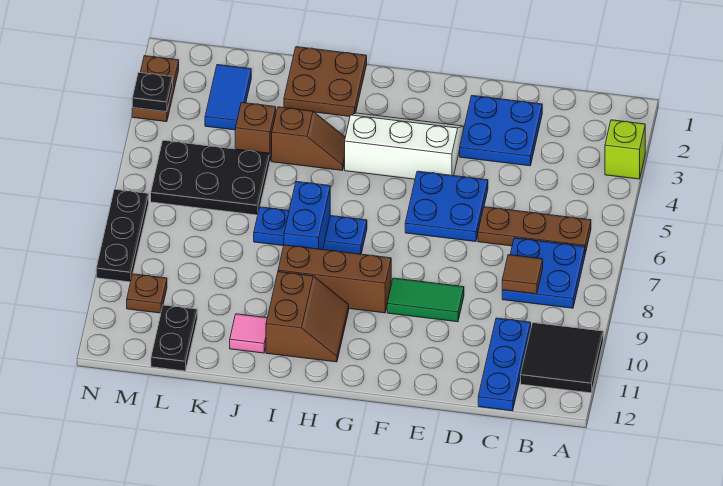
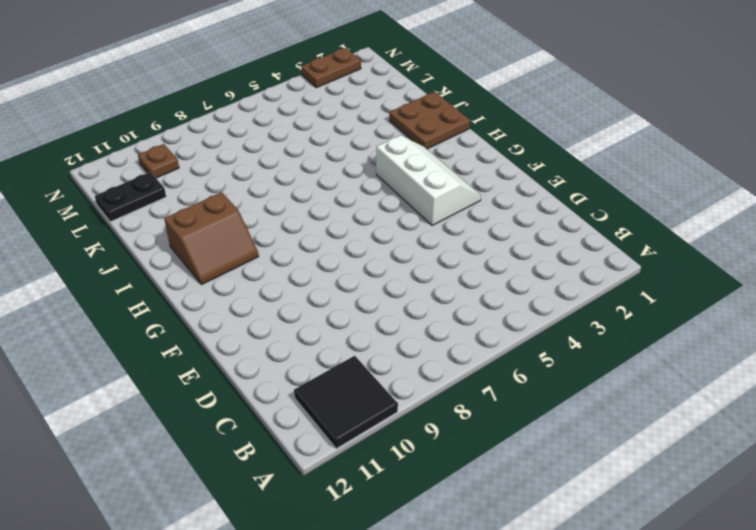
none -> lime 1x1 brick [605,120,645,179]
none -> brown 1x3 plate [478,207,591,254]
none -> blue 2x2 plate [502,238,585,308]

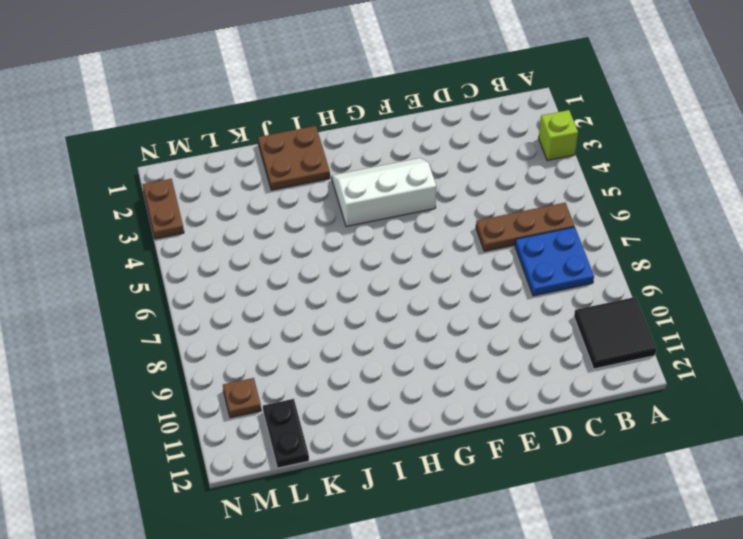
none -> blue 1x3 plate [478,318,531,411]
none -> blue 2x2 plate [460,96,542,166]
none -> blue 2x2 plate [405,171,488,242]

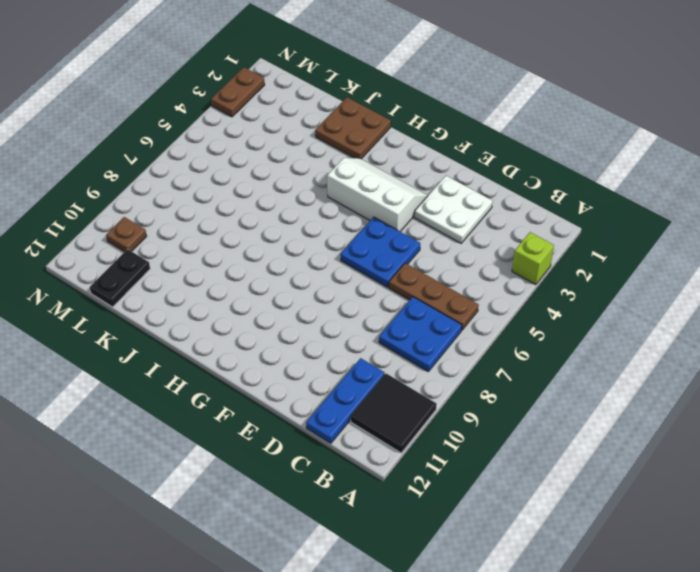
white 2x2 plate [414,176,493,243] -> blue 2x2 plate [460,96,542,166]
none -> green 1x2 tile [387,278,464,322]
none -> brown 1x3 brick [278,245,391,313]
none -> blue 1x3 plate [254,207,367,254]

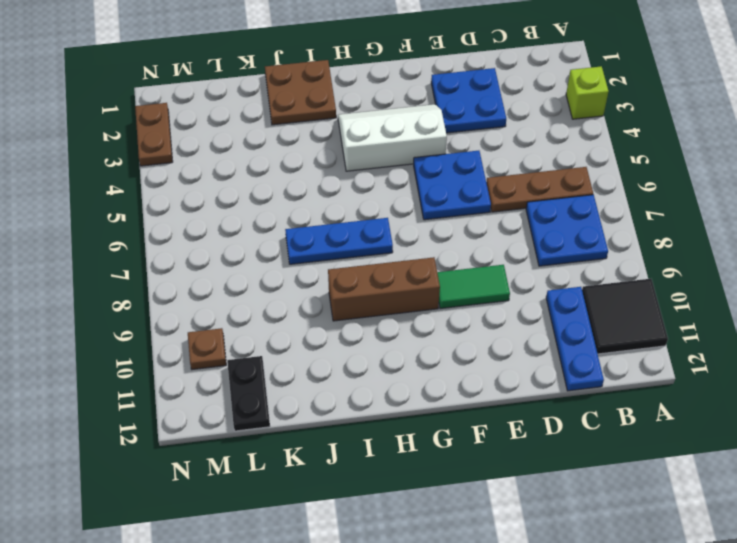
none -> brown 2x2 slope [266,272,349,362]
none -> brown 1x2 slope [272,107,345,170]
none -> pink 1x1 tile [230,314,267,353]

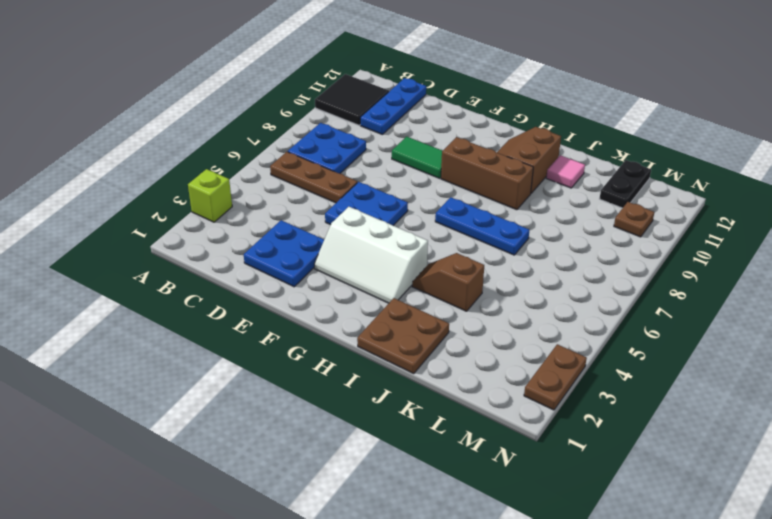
none -> brown 1x1 brick [235,102,276,160]
none -> black 2x3 plate [151,140,270,215]
none -> blue 1x2 tile [205,65,251,130]

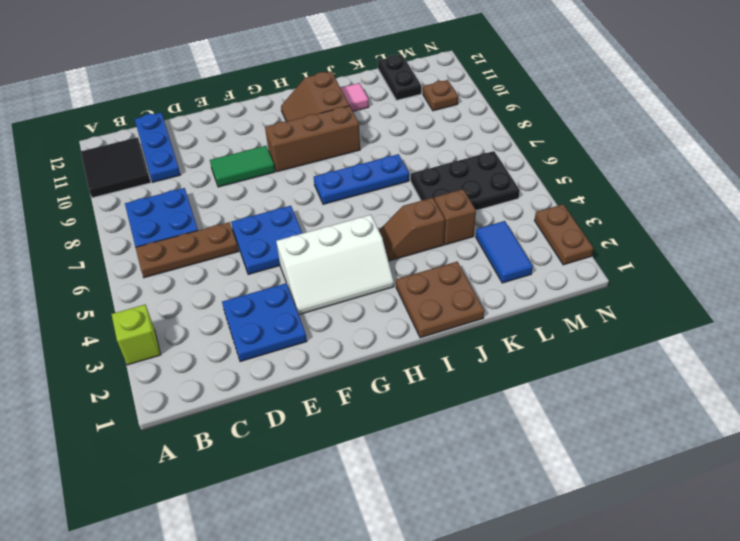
none -> black 1x3 plate [96,189,149,282]
none -> brown 1x1 tile [502,255,543,294]
none -> blue 1x2 brick [284,181,330,250]

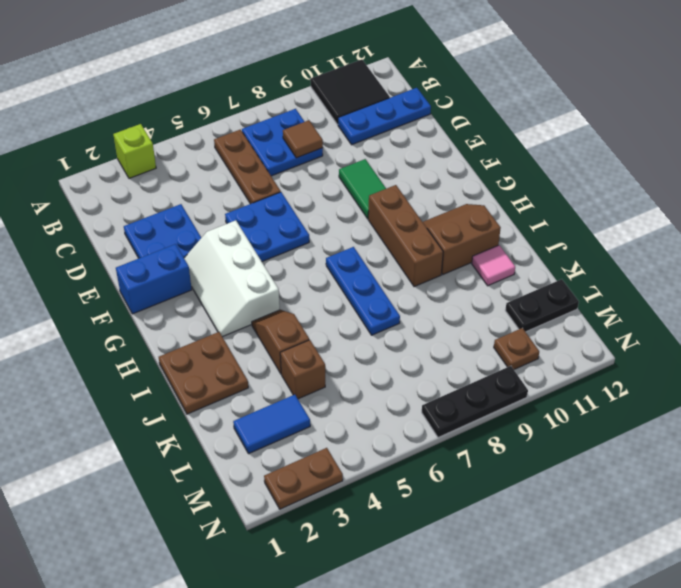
blue 1x2 brick [116,244,192,314] -> blue 1x2 brick moved to [284,181,330,250]
none -> black 2x3 plate [151,140,270,215]
none -> black 1x1 plate [132,72,173,112]

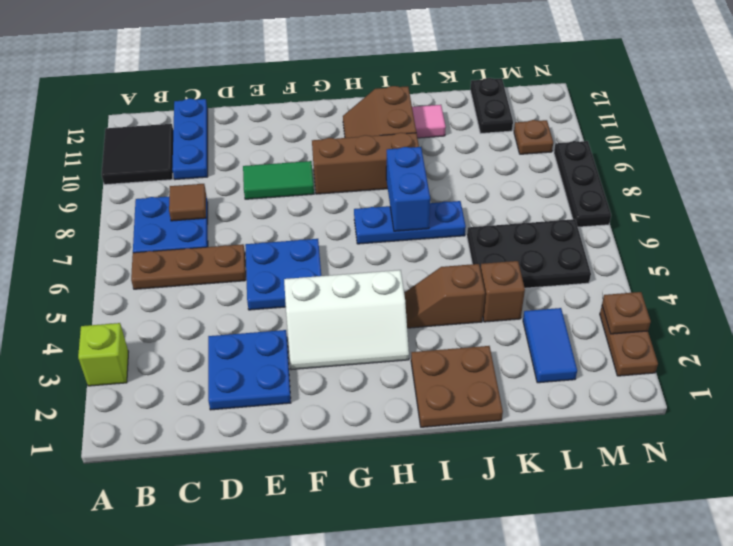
brown 1x1 plate [602,292,651,334] -> black 1x1 plate [132,72,173,112]

